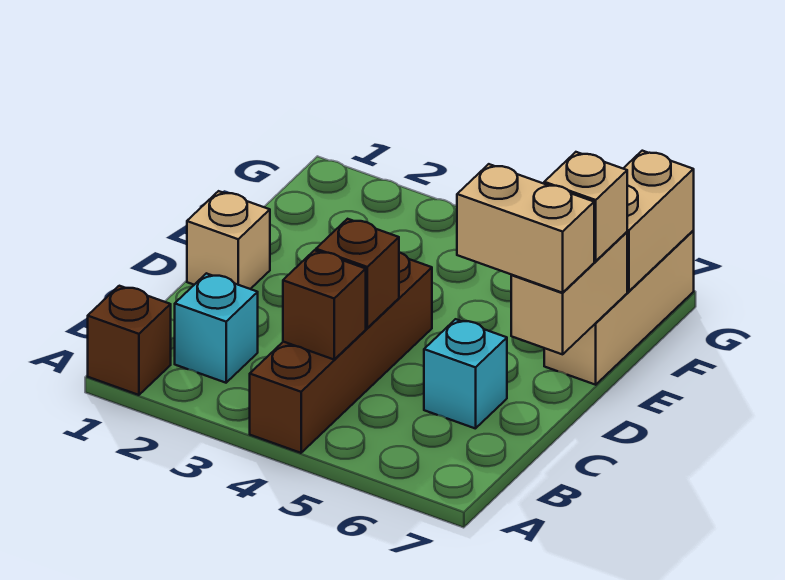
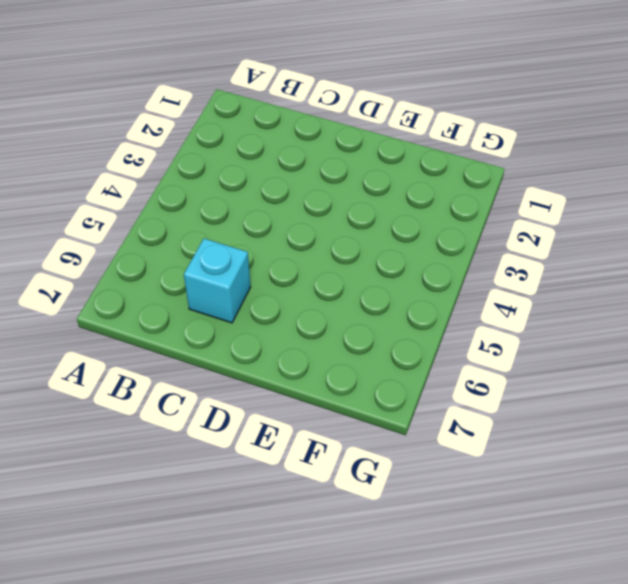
none -> brown 1x1 brick [88,286,171,395]
none -> brown 1x4 brick [250,253,432,453]
none -> cyan 1x1 brick [175,273,258,383]

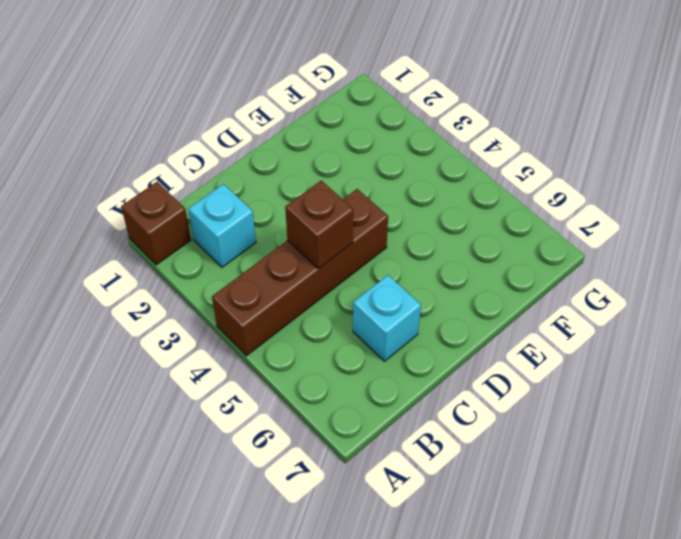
none -> tan 1x1 brick [187,191,270,289]
none -> tan 1x3 brick [544,231,694,385]
none -> brown 1x1 brick [283,250,366,359]

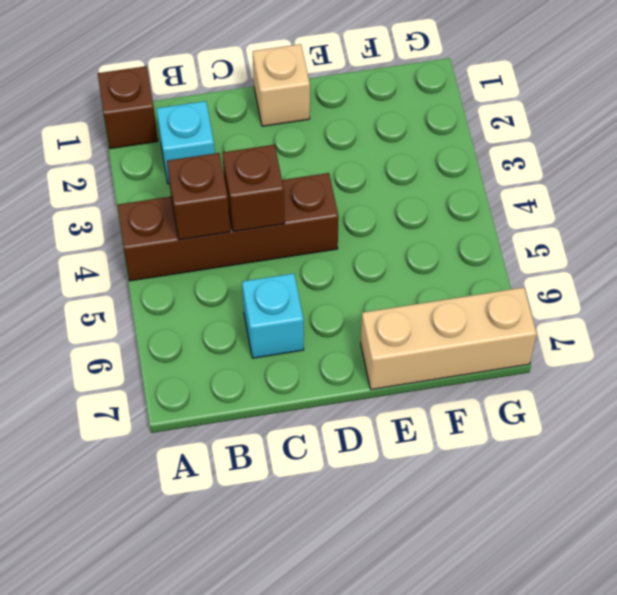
none -> tan 1x2 brick [511,232,627,354]
none -> tan 1x2 brick [623,151,694,291]
none -> tan 1x2 brick [457,164,594,293]

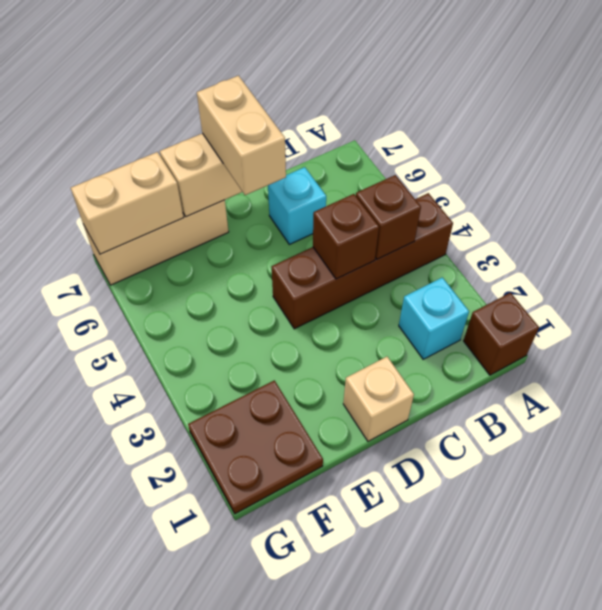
brown 2x2 plate [188,380,323,514] -> none
none -> tan 1x1 brick [544,152,627,261]

